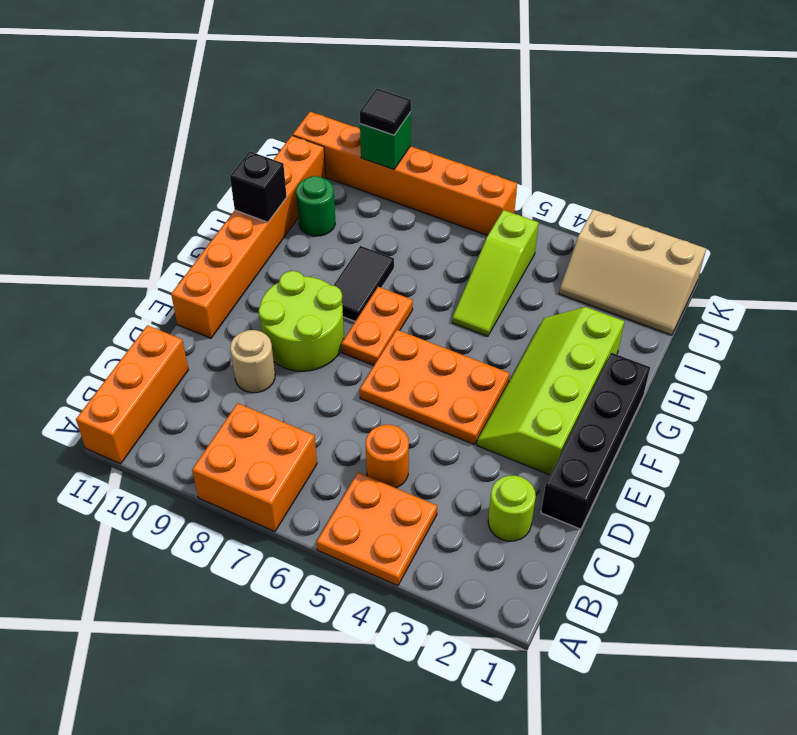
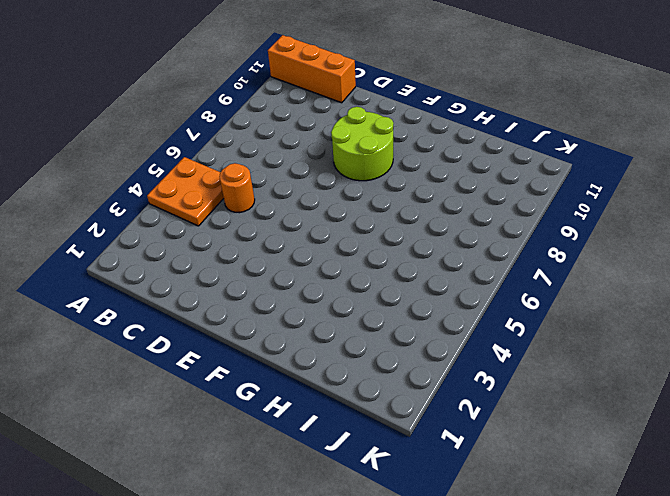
none -> orange 2x2 brick [192,403,317,532]
none -> lime 1x1 round brick [488,476,536,541]
none -> black 1x4 brick [541,353,650,529]

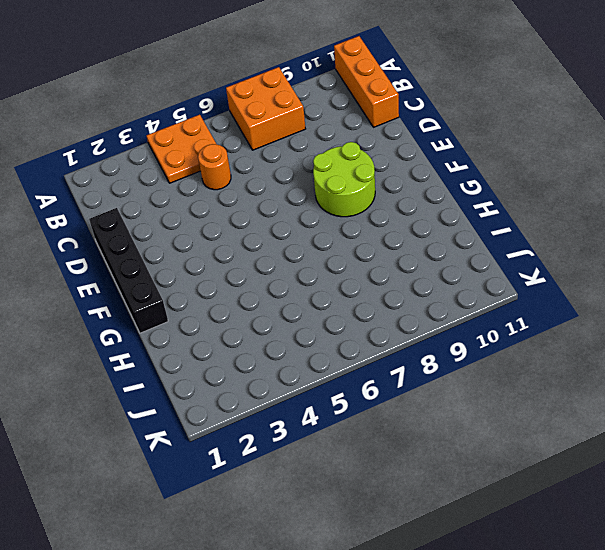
none -> lime 1x1 round brick [488,476,536,541]
none -> tan 1x1 round brick [230,330,275,393]
none -> lime 2x4 slope [477,307,624,475]

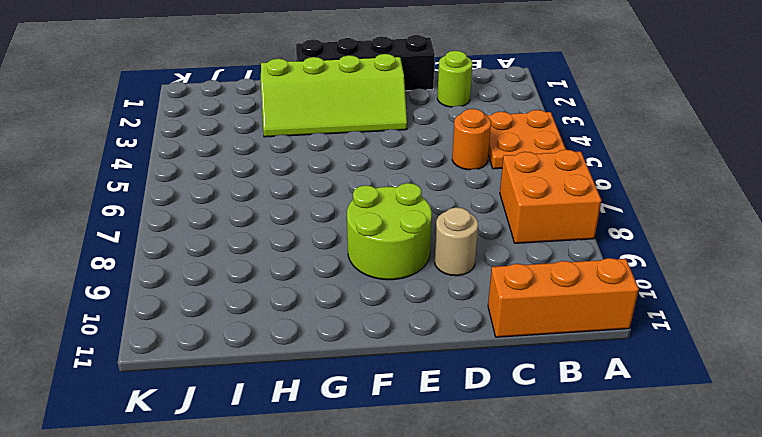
none -> orange 2x3 plate [360,330,510,445]
none -> orange 1x6 brick [171,136,326,338]
none -> orange 1x2 plate [341,287,413,366]

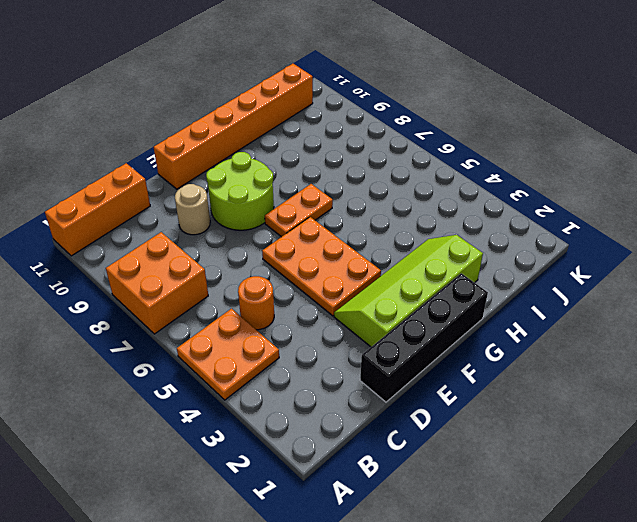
none -> lime 1x1 round brick [488,476,536,541]
none -> black 1x2 tile [333,246,394,321]
none -> lime 1x3 slope [452,210,539,336]

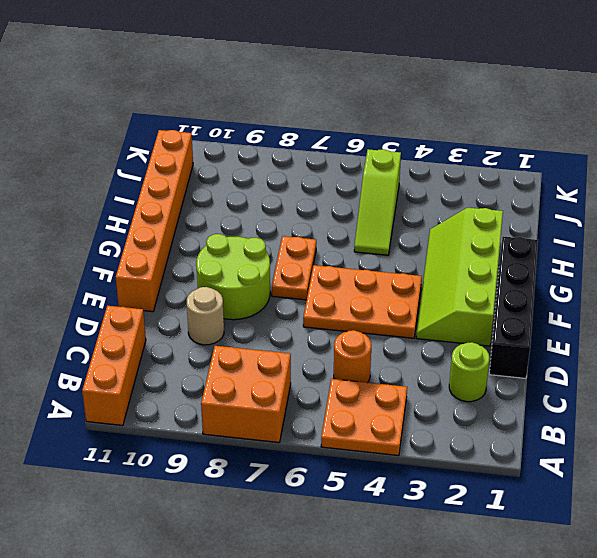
none -> black 1x2 tile [333,246,394,321]
none -> green 1x1 round brick [296,176,335,236]
none -> tan 2x3 slope [559,209,706,335]

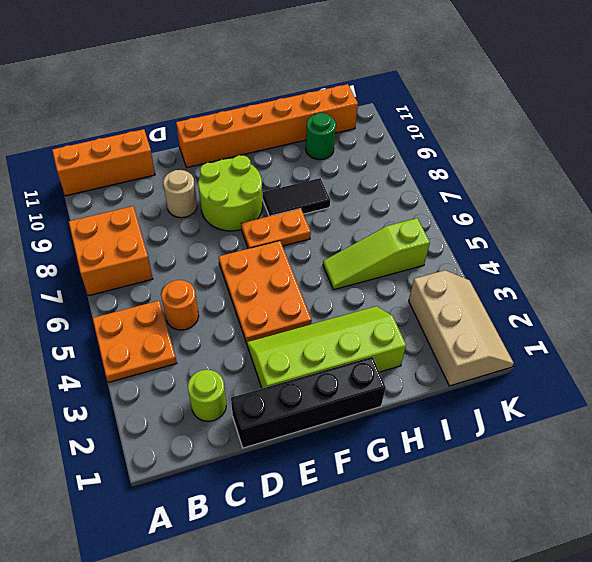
tan 2x3 slope [409,270,514,386] -> tan 2x3 slope turned to [559,209,706,335]
none -> orange 1x6 brick [293,112,517,236]
none -> black 1x1 brick [230,151,287,222]
none -> green 1x1 brick [360,112,411,169]

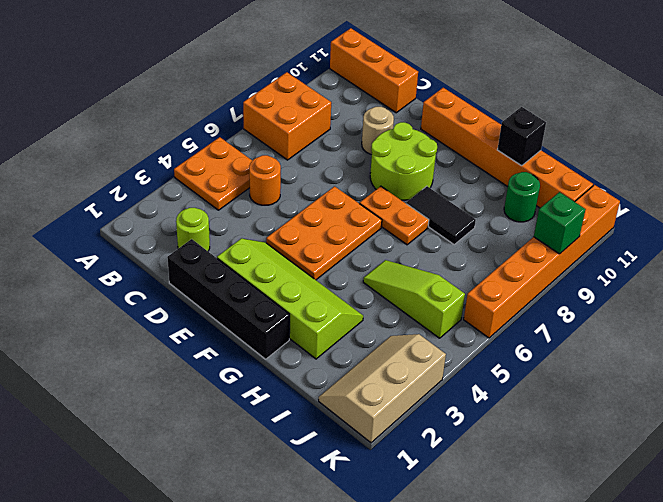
none -> black 1x1 tile [360,88,411,135]

